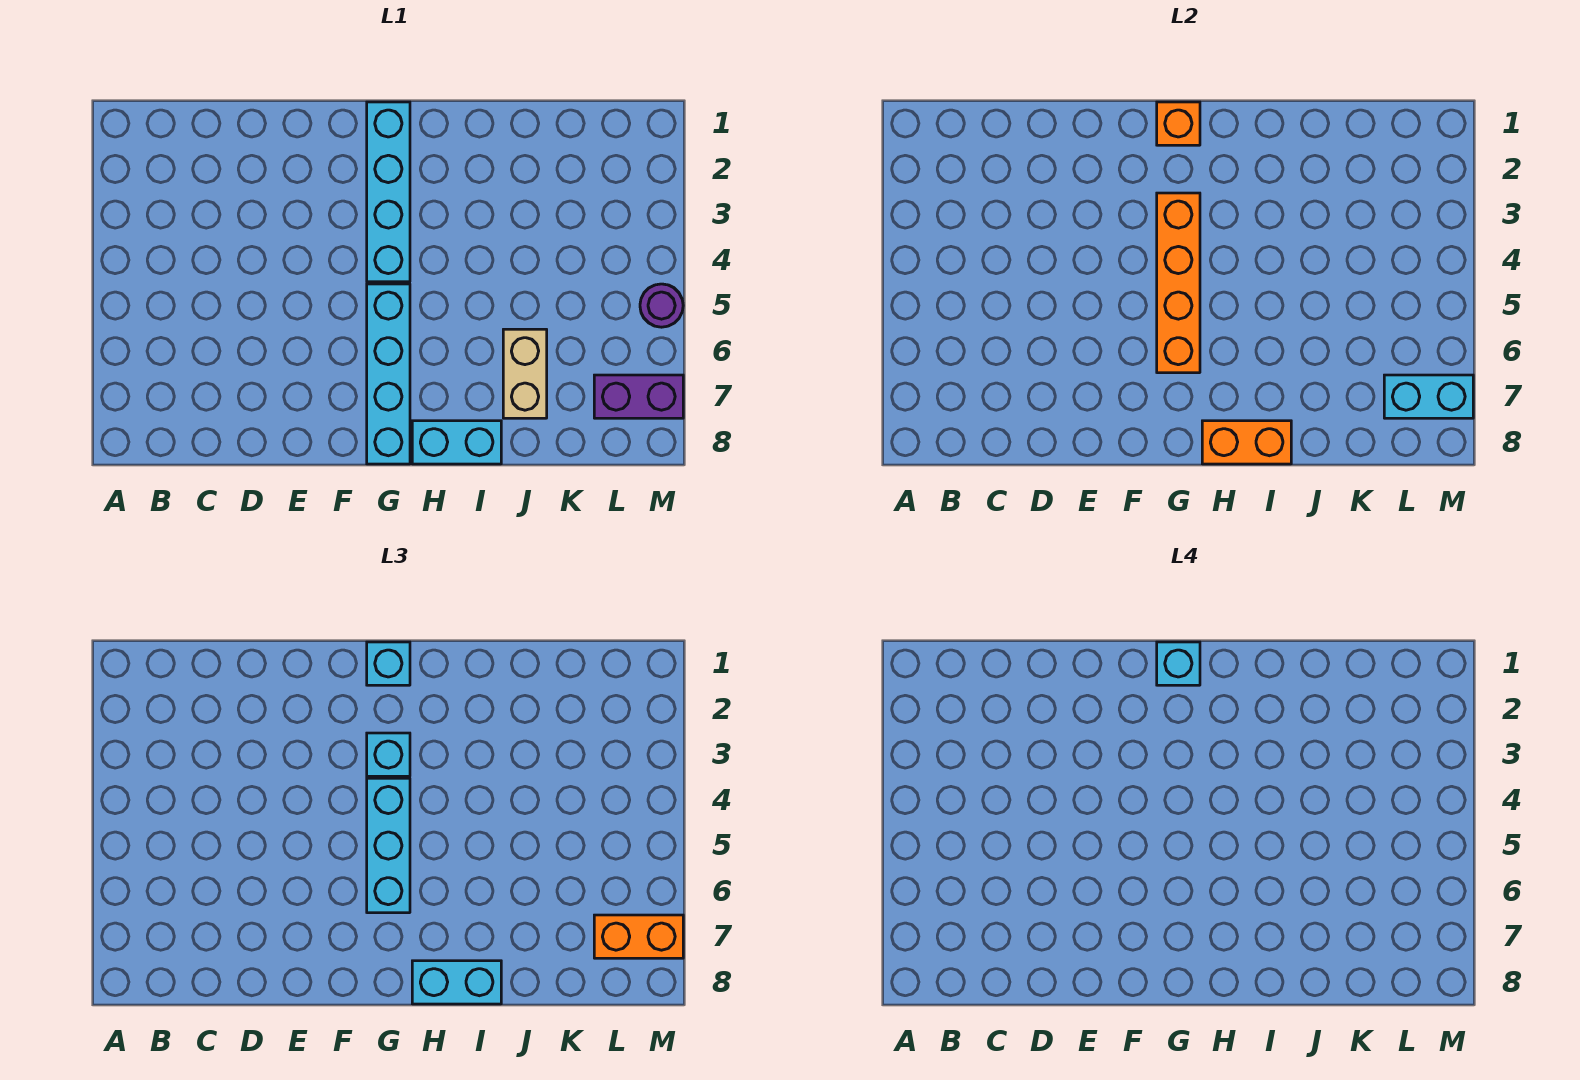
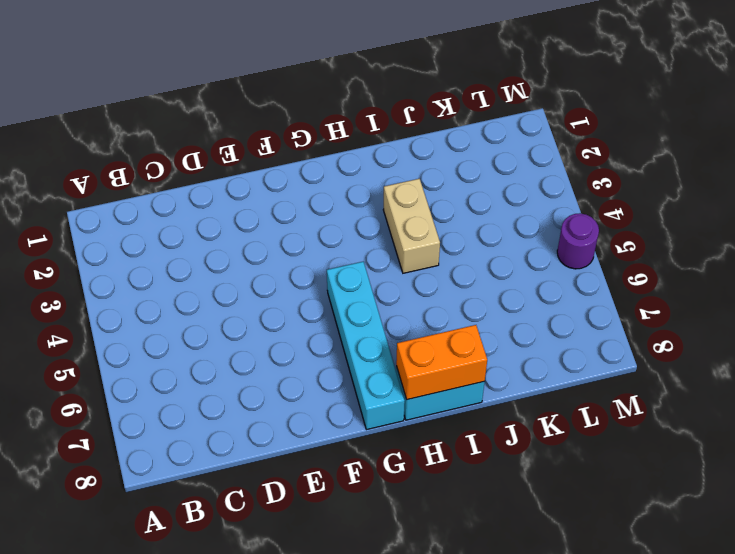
tan 1x2 brick [383,179,440,273] -> tan 1x2 brick moved to [503,329,547,418]
none -> cyan 1x4 brick [367,102,410,282]
none -> purple 1x2 brick [594,375,683,418]
none -> orange 1x1 brick [1157,102,1200,145]

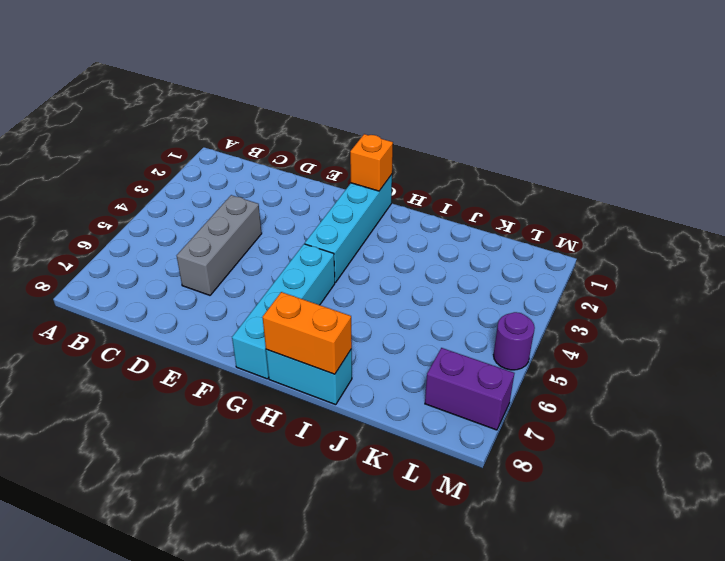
grey 1x3 brick [177,195,262,295] -> none
none -> tan 1x2 brick [503,329,547,418]
none -> orange 1x4 brick [1157,193,1200,373]
none -> cyan 1x2 brick [1384,375,1473,418]

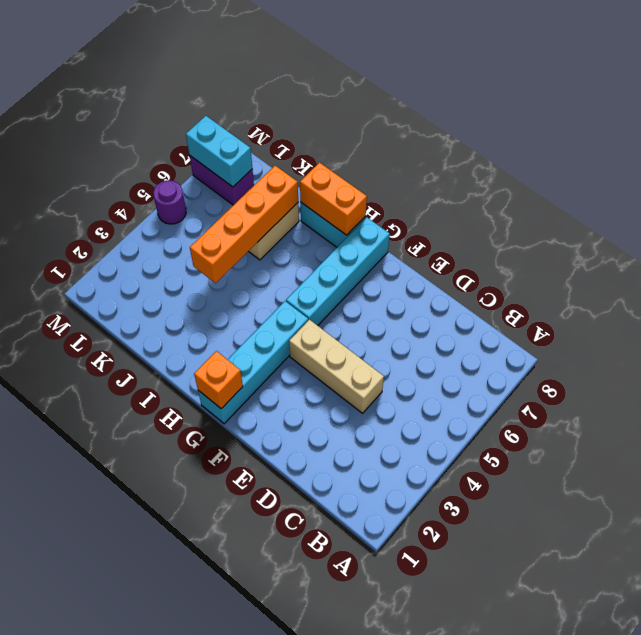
tan 1x3 brick [289,319,384,413] -> none
orange 1x4 brick [190,166,298,283] -> orange 1x4 brick moved to [1157,193,1200,373]
none -> cyan 1x1 brick [367,642,410,685]
none -> cyan 1x1 brick [367,733,410,776]
none -> cyan 1x3 brick [367,778,410,913]

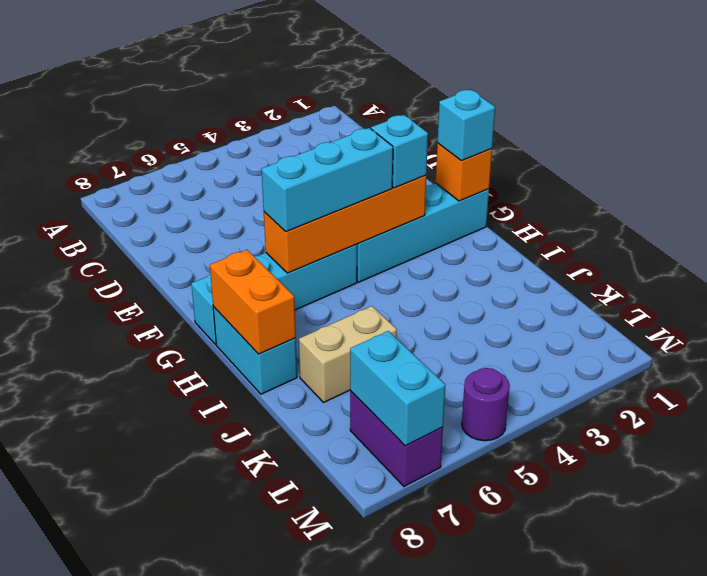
none -> cyan 1x2 brick [412,961,501,1004]
none -> orange 1x2 brick [594,915,683,958]
none -> cyan 1x1 brick [1157,642,1200,685]

